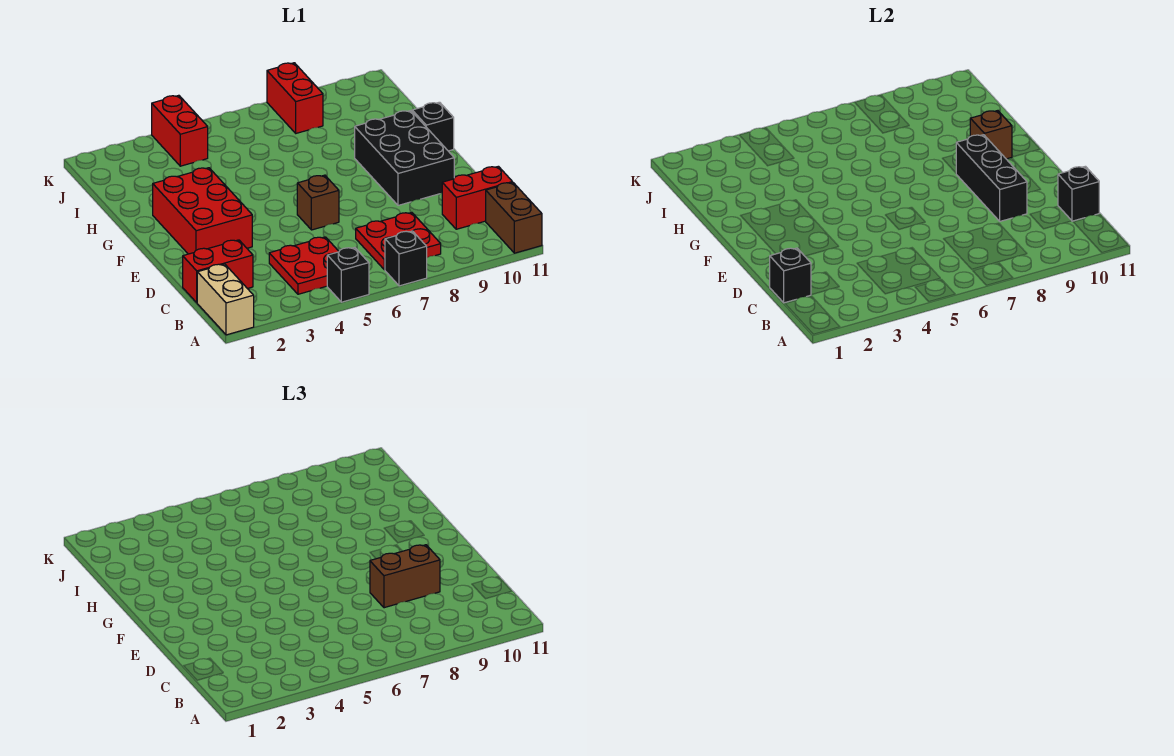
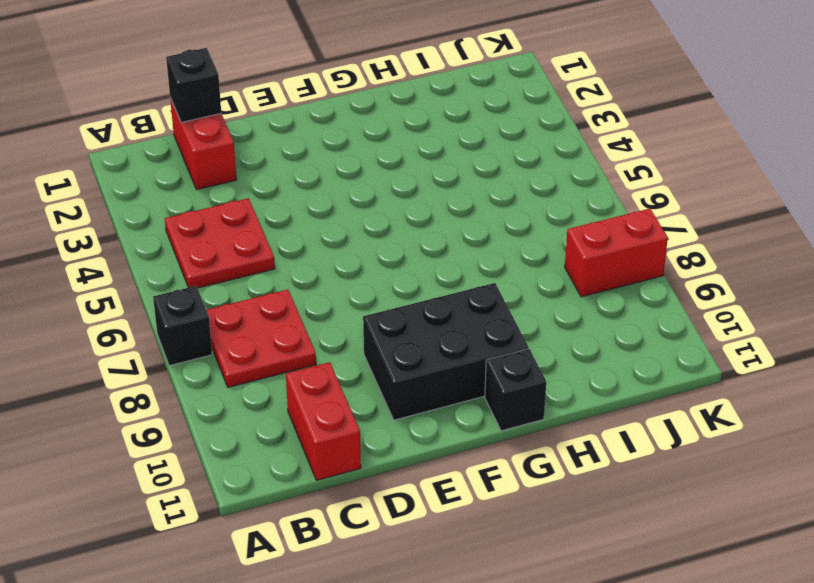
none -> tan 1x2 brick [197,264,254,335]
none -> black 1x1 brick [327,247,369,302]
none -> brown 1x2 brick [486,182,542,253]

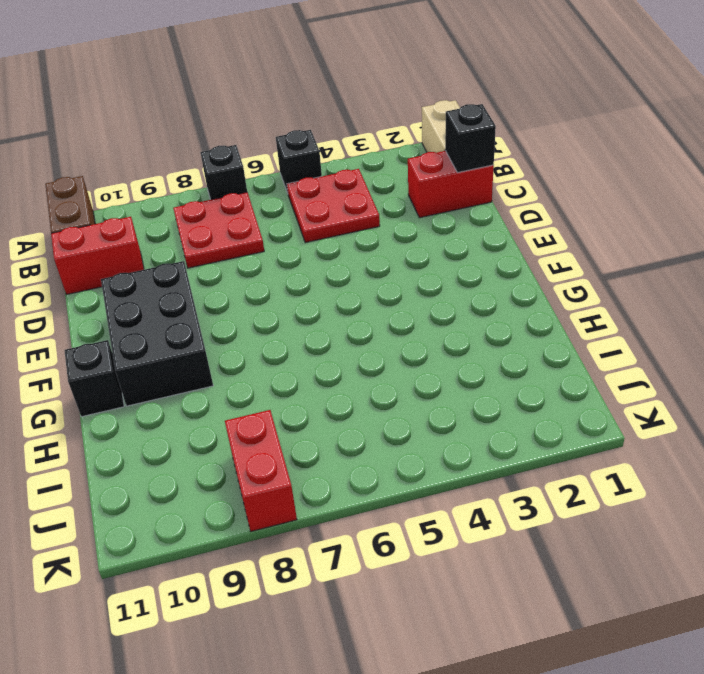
none -> red 2x3 brick [153,168,252,254]
none -> brown 1x1 brick [297,175,339,230]
none -> red 1x2 brick [152,95,208,166]

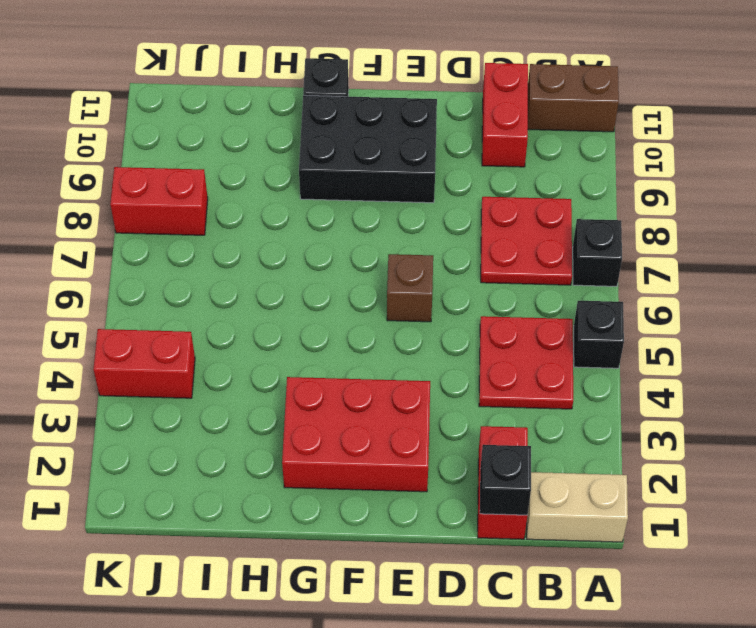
none -> black 1x1 brick [1058,166,1099,221]
none -> black 1x3 brick [956,135,1027,221]
none -> brown 1x1 brick [970,111,1012,159]

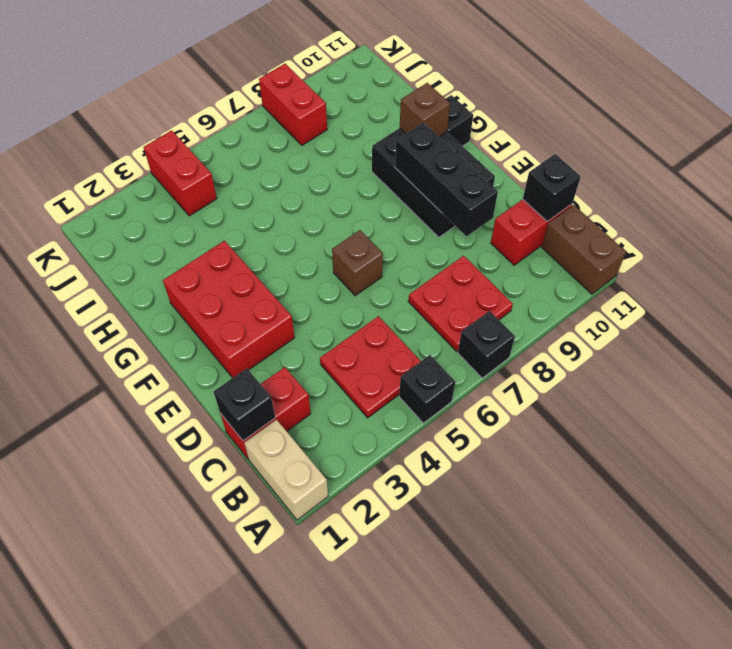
none -> brown 1x2 brick [370,545,440,608]

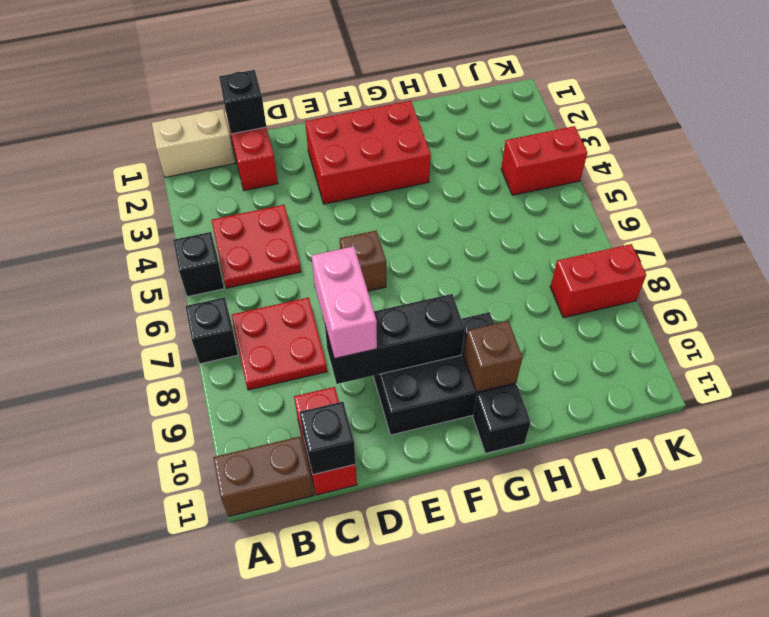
pink 1x2 brick [312,246,377,358] -> brown 1x2 brick [370,545,440,608]

